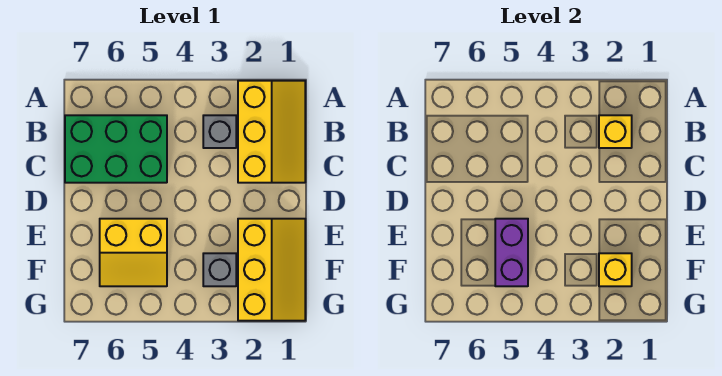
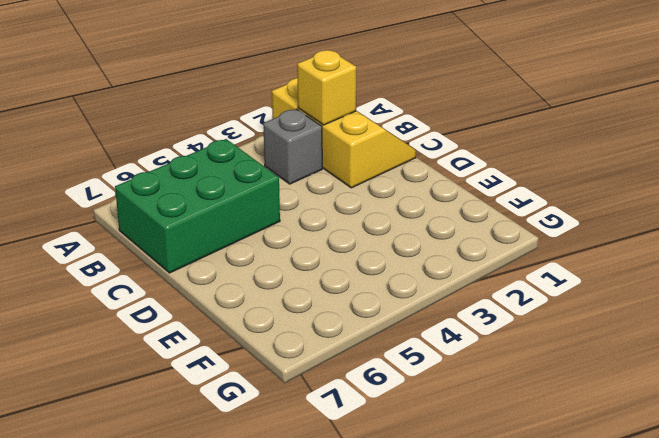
none -> yellow 2x3 slope [238,219,305,321]
none -> yellow 2x2 slope [100,219,167,286]

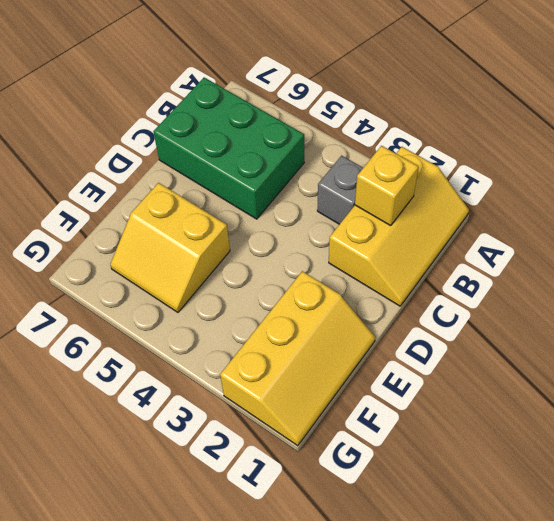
none -> grey 1x1 brick [203,253,236,286]
none -> purple 1x2 brick [495,219,528,286]

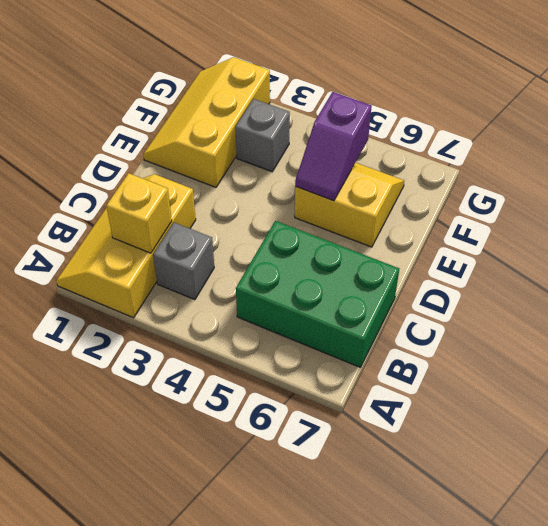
purple 1x2 slope [295,92,372,201] -> purple 1x2 brick [495,219,528,286]
none -> yellow 1x1 brick [599,253,632,286]

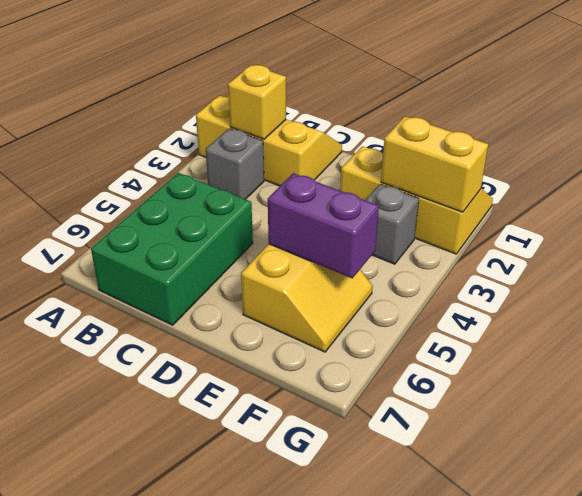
yellow 1x2 brick [381,116,488,212] -> yellow 1x1 brick [599,253,632,286]

